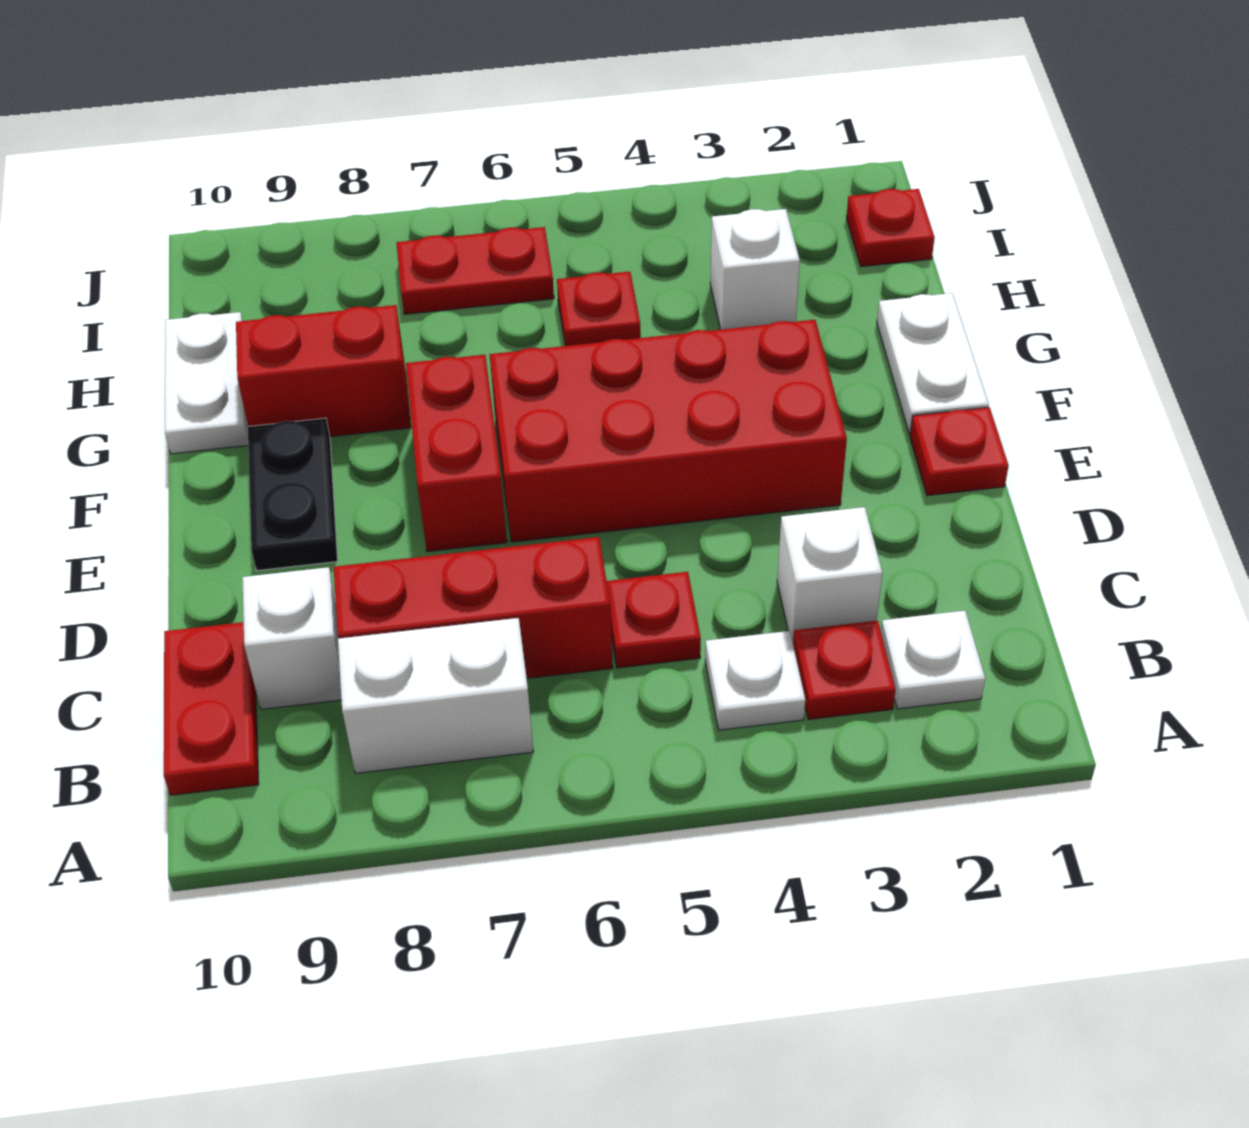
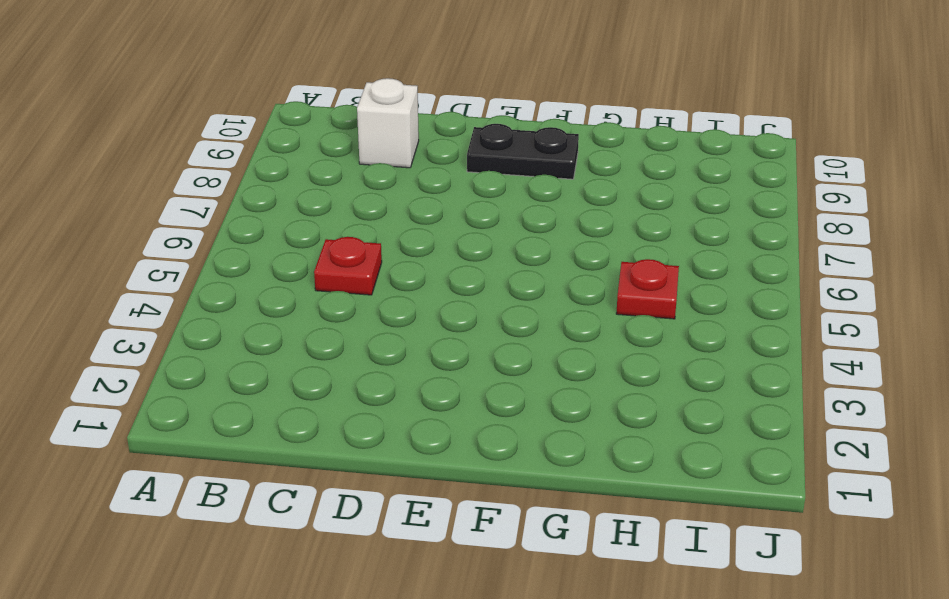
none -> white 1x1 plate [881,611,985,709]
none -> red 1x1 plate [793,621,896,720]
none -> white 1x1 plate [705,631,805,730]

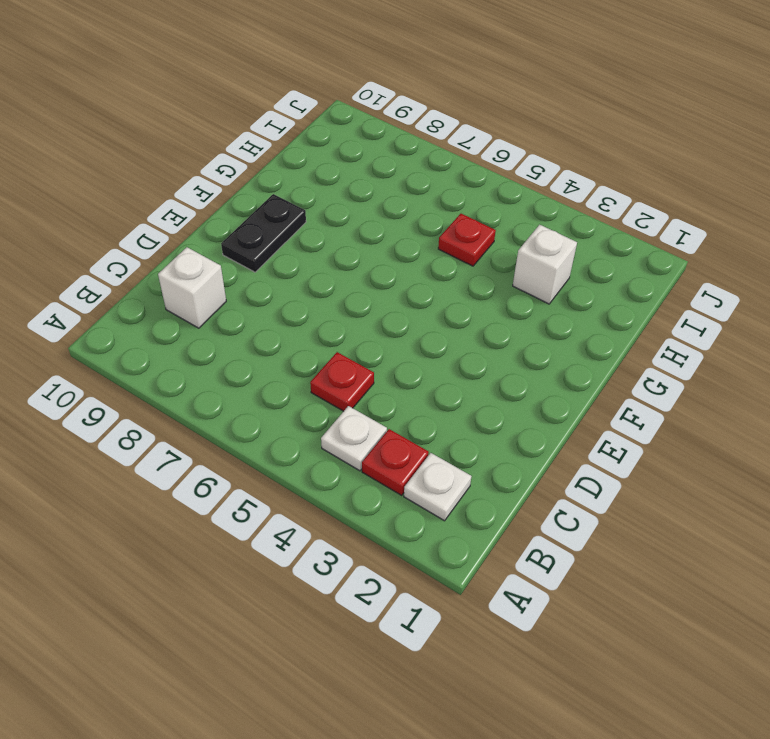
none -> white 1x2 brick [338,618,533,773]
none -> red 1x2 plate [164,622,259,795]
none -> white 1x1 brick [777,507,882,642]

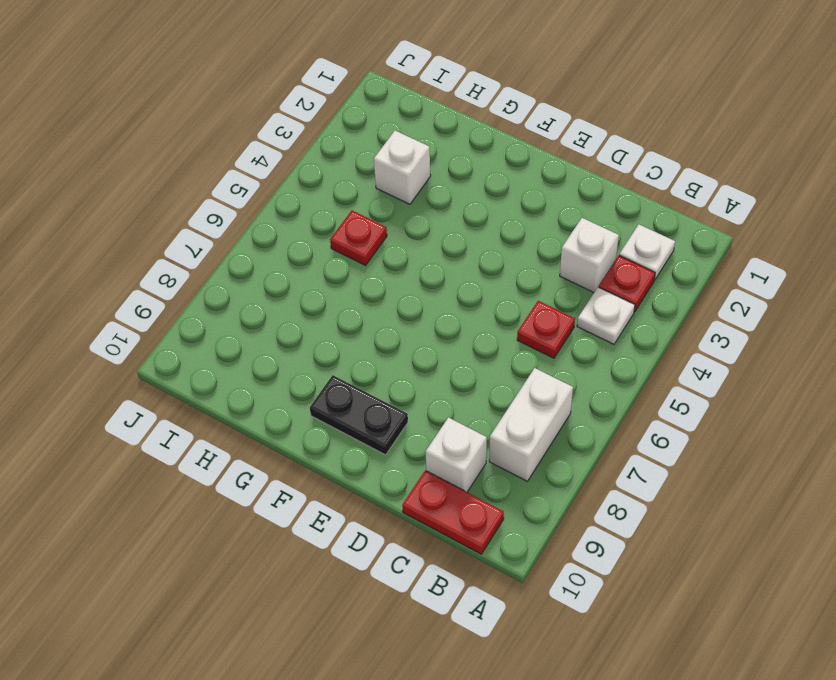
none -> red 1x3 brick [334,537,613,678]
none -> red 1x1 plate [910,407,1009,496]
none -> red 2x4 brick [489,320,847,542]

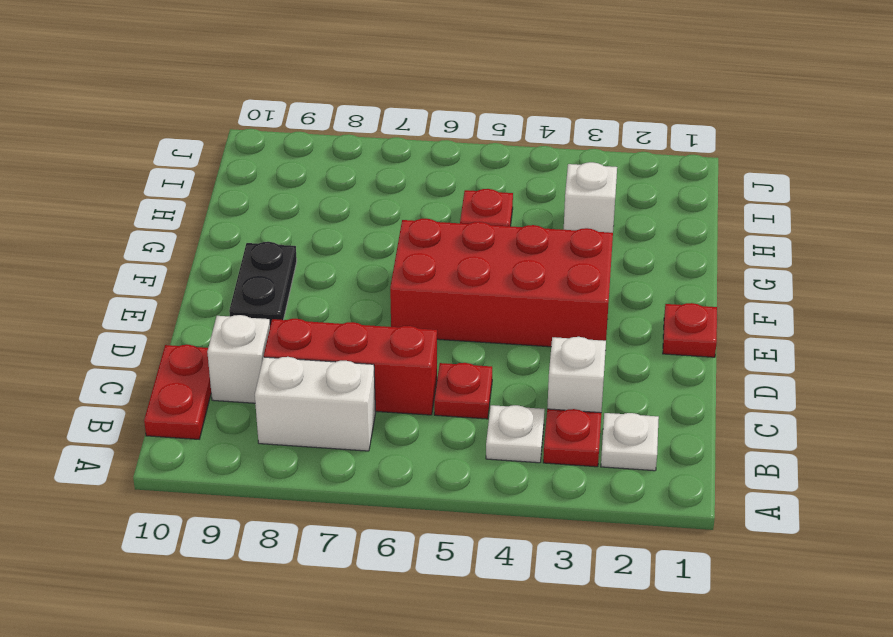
none -> red 1x2 brick [406,355,507,552]
none -> white 1x2 plate [877,293,989,434]
none -> red 1x2 brick [236,305,411,437]

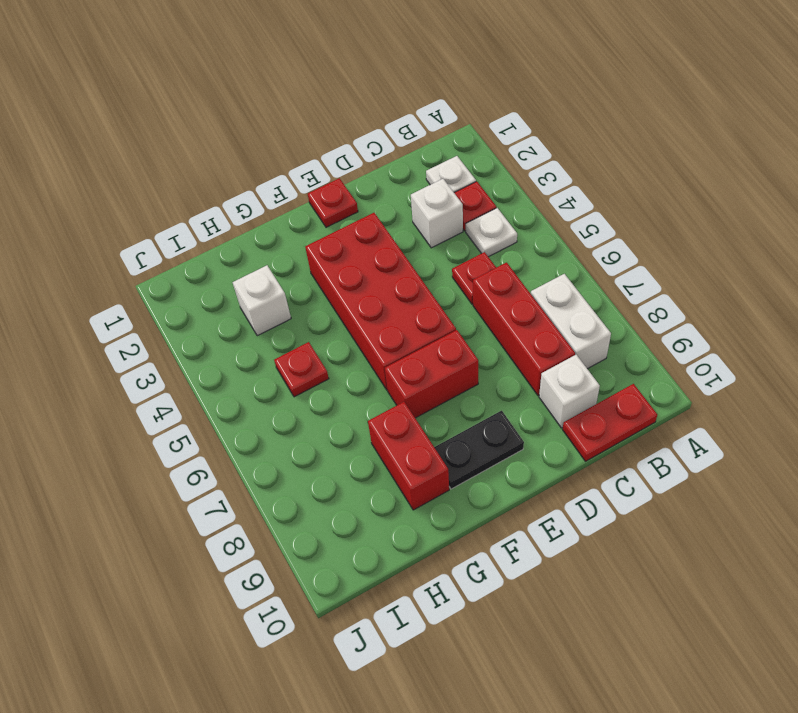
none -> white 1x2 plate [877,293,989,434]
none -> white 1x2 plate [165,312,248,454]
none -> red 1x1 plate [847,189,934,267]

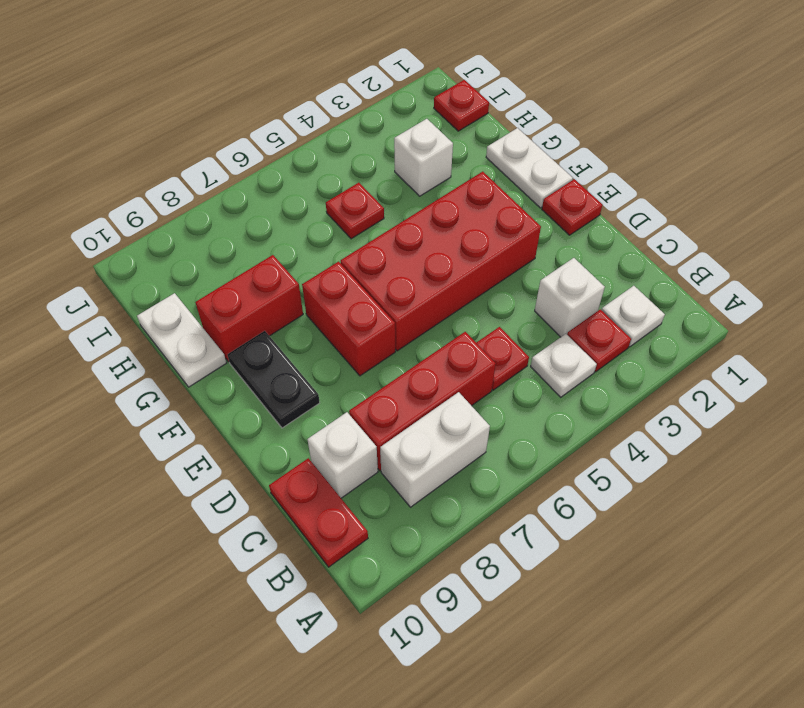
none -> red 1x2 plate [396,227,554,314]

